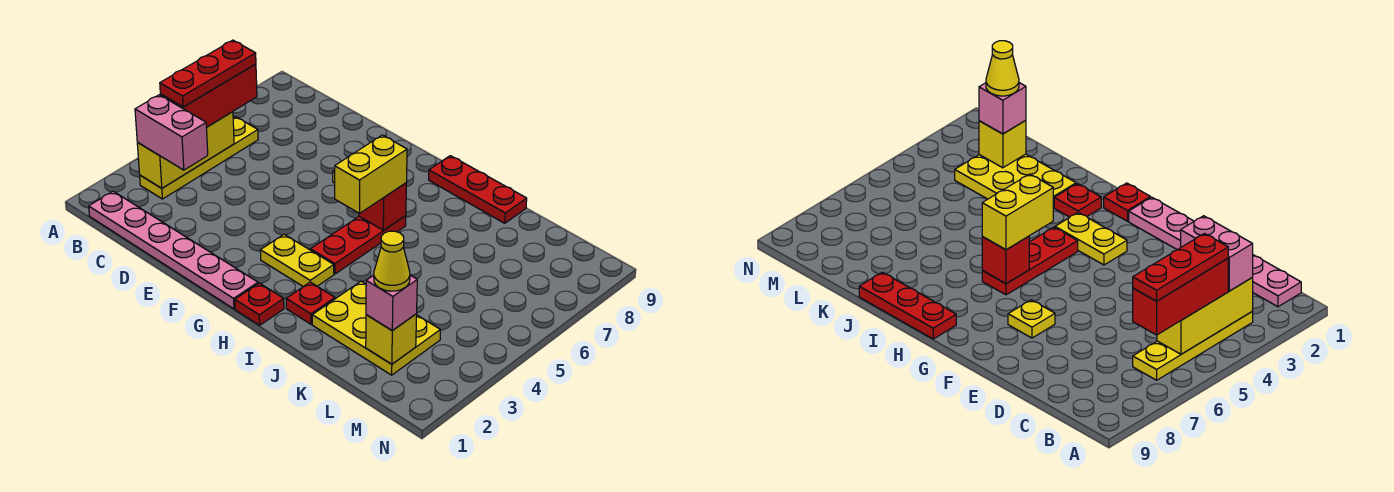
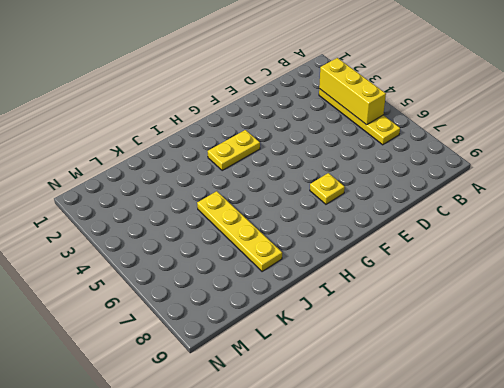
yellow 1x4 plate [197,191,282,272] -> none
none -> pink 1x6 plate [89,191,258,309]
none -> red 1x1 plate [235,283,284,325]
none -> red 1x3 plate [311,216,406,274]

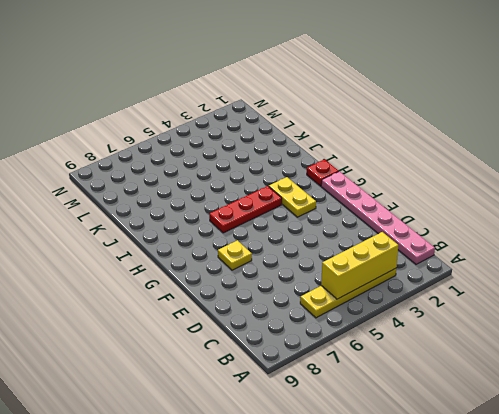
none -> red 1x3 plate [429,156,527,223]
none -> red 1x1 plate [286,282,335,324]
none -> yellow 2x3 plate [312,281,440,375]

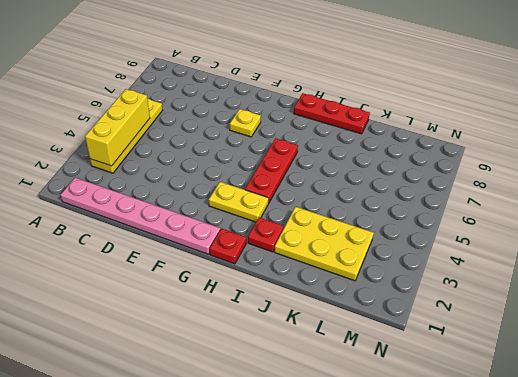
none -> red 1x1 brick [359,183,406,230]
none -> yellow 1x1 brick [366,314,417,364]
none -> pink 1x2 brick [135,95,208,170]

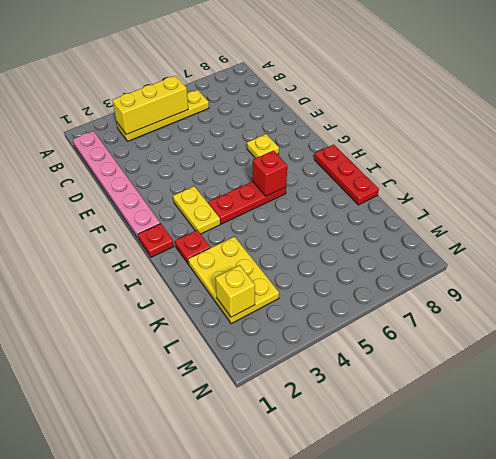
none -> pink 1x2 brick [135,95,208,170]
none -> red 1x3 brick [160,64,257,127]
none -> yellow 1x2 brick [335,135,407,213]

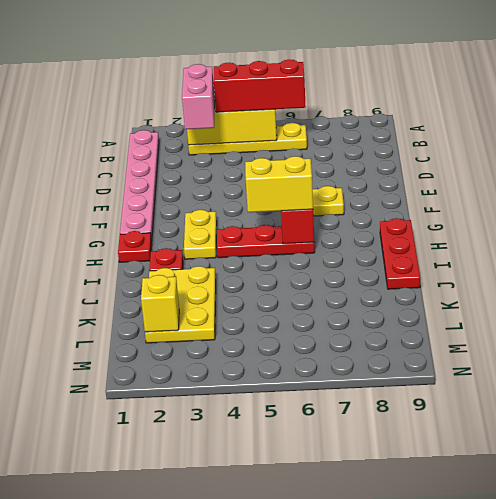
none -> pink 1x1 brick [366,275,417,331]
none -> red 1x3 plate [160,40,256,107]
none -> yellow 1x1 cone [374,231,410,291]

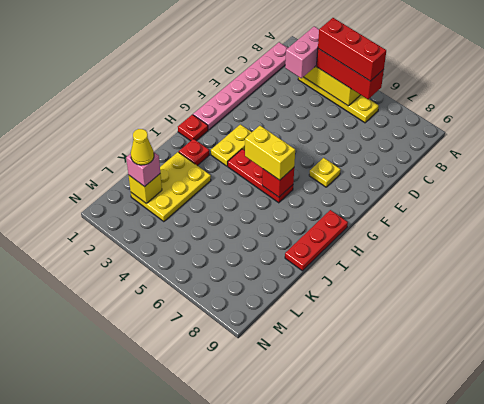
red 1x3 brick [318,18,386,81] -> red 1x3 plate [160,40,256,107]

